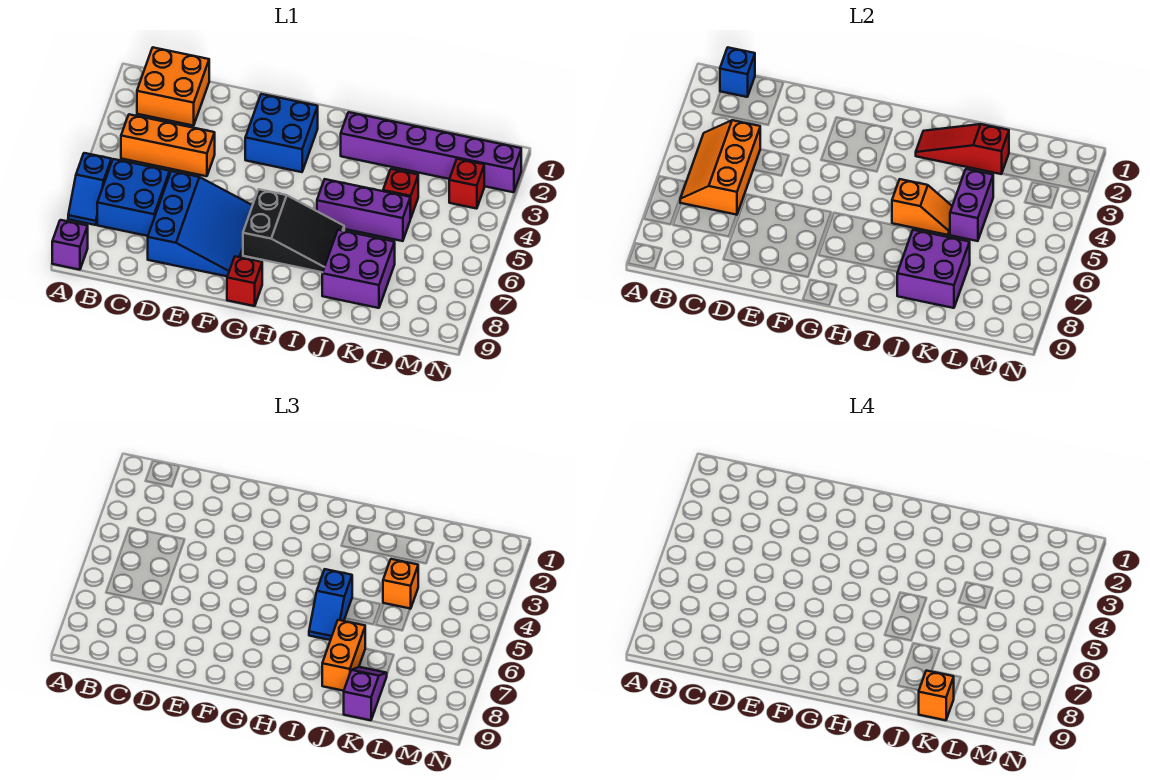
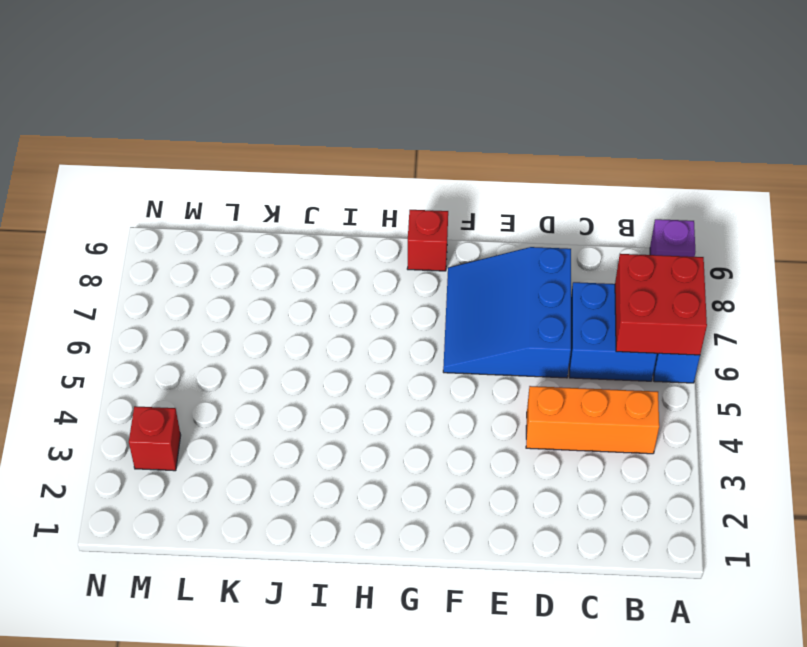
red 2x2 brick [615,254,707,355] -> orange 2x3 slope [680,120,760,215]
none -> orange 2x2 brick [137,48,209,126]
none -> blue 2x2 brick [245,94,318,172]
none -> black 2x3 slope [243,189,344,272]

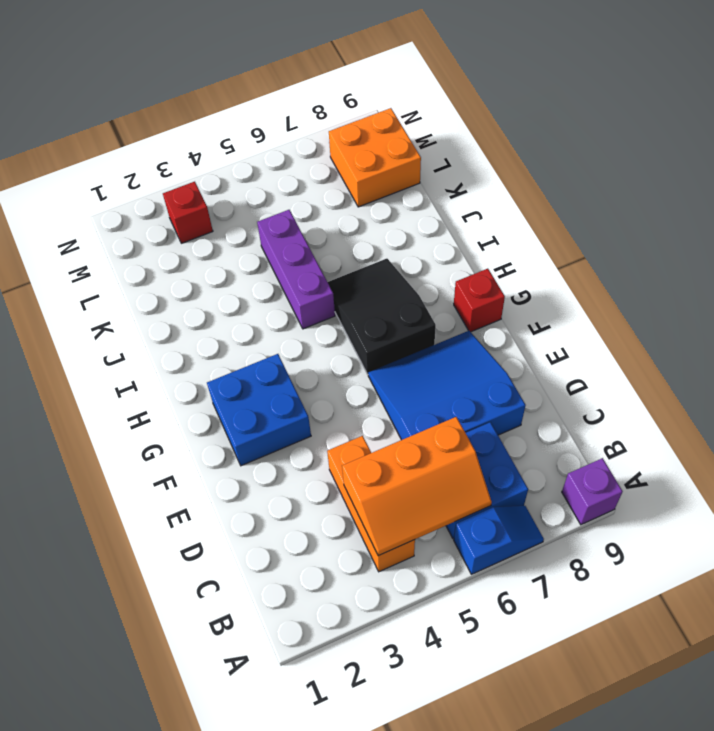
orange 2x2 brick [329,108,421,207] -> orange 2x2 brick moved to [137,48,209,126]
none -> purple 1x6 brick [341,112,521,192]
none -> purple 2x2 brick [322,230,395,308]
none -> red 1x1 brick [383,169,418,219]

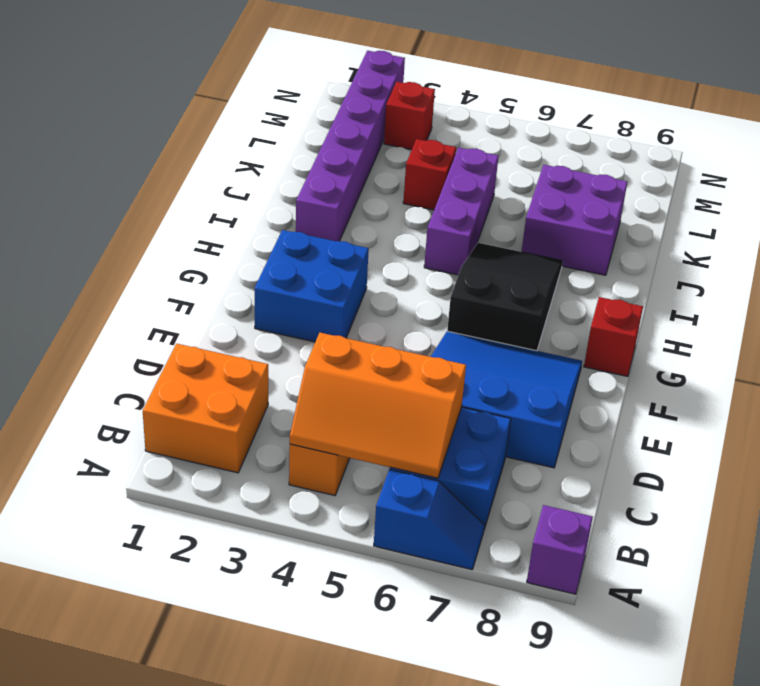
none -> blue 1x1 brick [720,48,755,97]
none -> red 1x3 slope [916,124,1009,174]
none -> orange 1x2 slope [892,179,952,235]

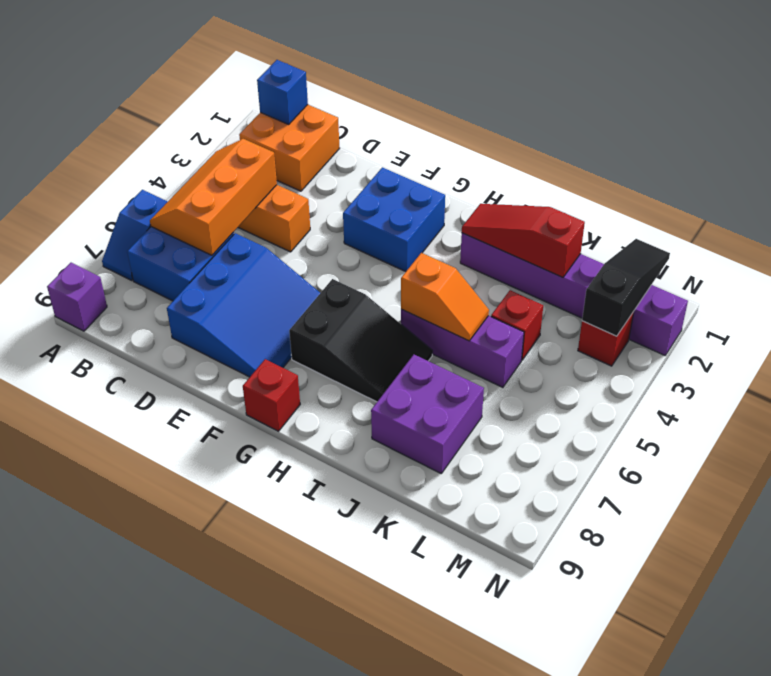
black 1x3 slope [582,239,670,336] -> none
none -> purple 2x2 brick [897,230,970,308]
none -> purple 1x2 brick [950,169,993,241]
none -> blue 1x2 slope [309,569,352,640]

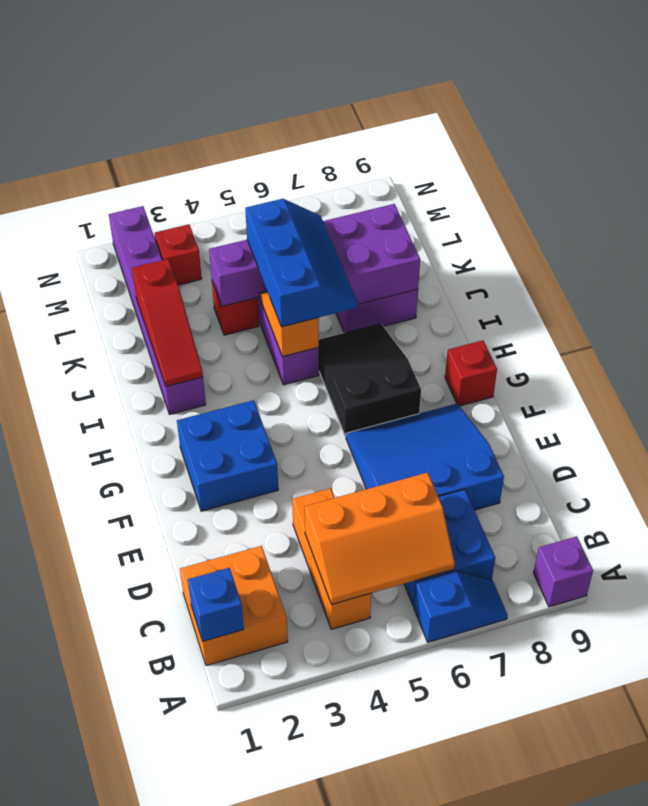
blue 2x3 slope [245,199,358,327] -> blue 1x2 slope [309,569,352,640]
none -> orange 1x2 brick [322,620,365,691]
none -> orange 1x1 brick [383,559,418,609]
none -> purple 1x2 slope [344,667,387,720]

